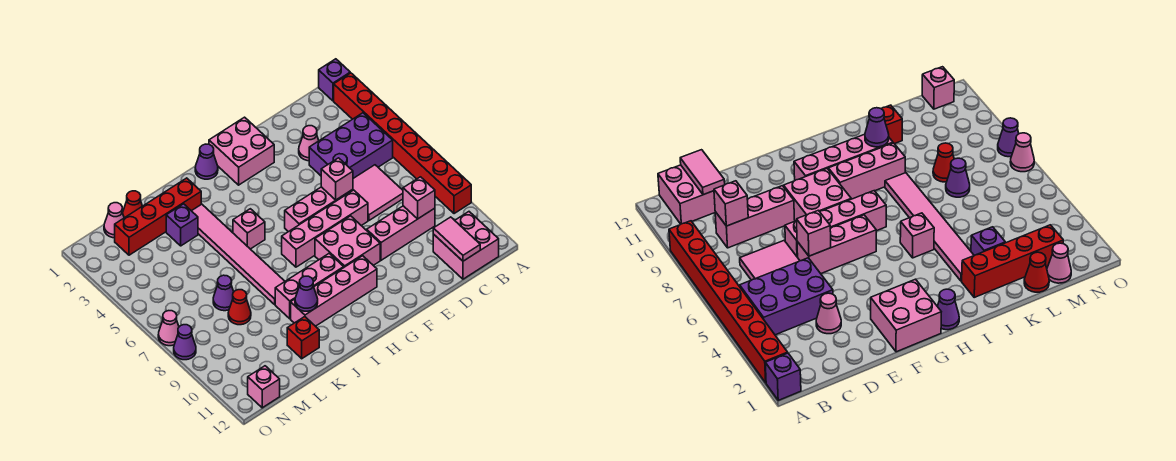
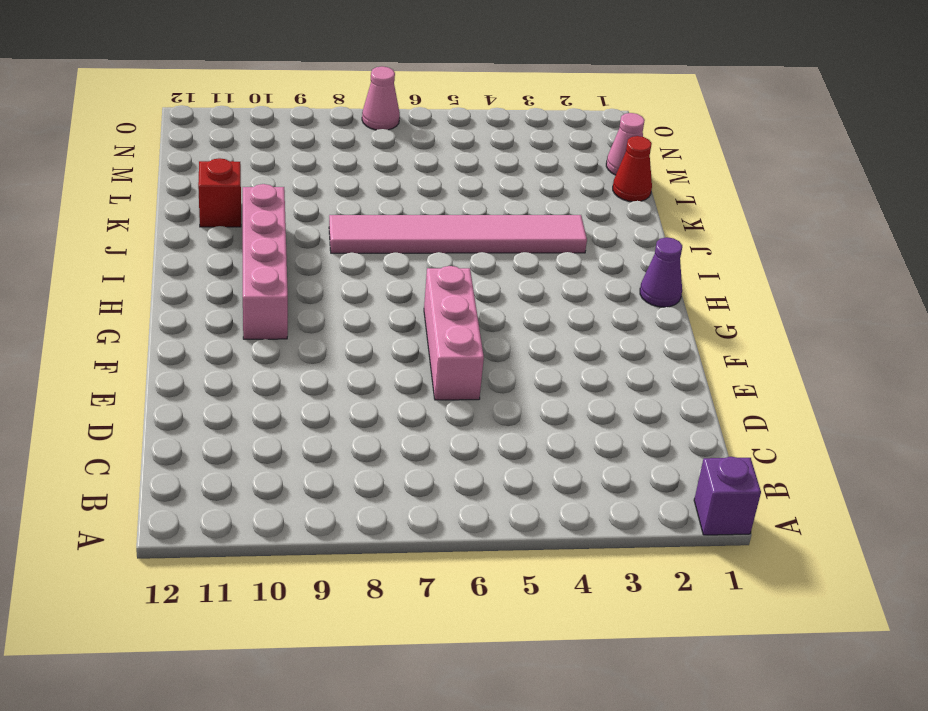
none -> red 1x8 brick [334,73,471,214]
none -> purple 2x3 brick [309,113,393,178]
none -> pink 2x2 brick [433,212,499,279]
none -> pink 2x2 tile [353,165,403,220]

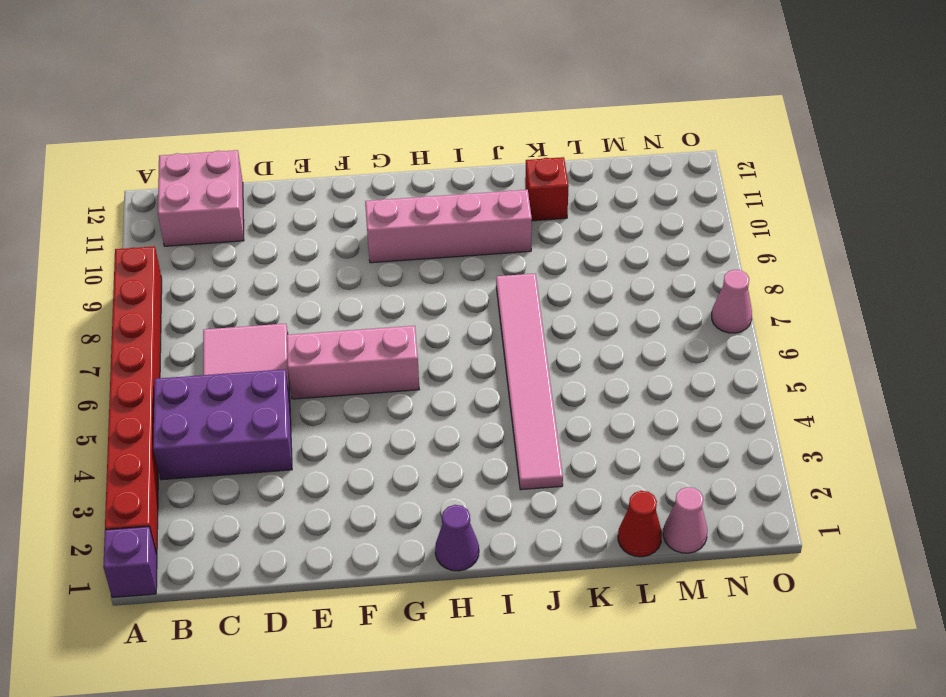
none -> pink 1x3 brick [367,206,435,260]
none -> pink 1x1 cone [299,126,319,161]
none -> pink 1x4 brick [282,190,368,267]
none -> pink 2x2 brick [209,117,274,185]

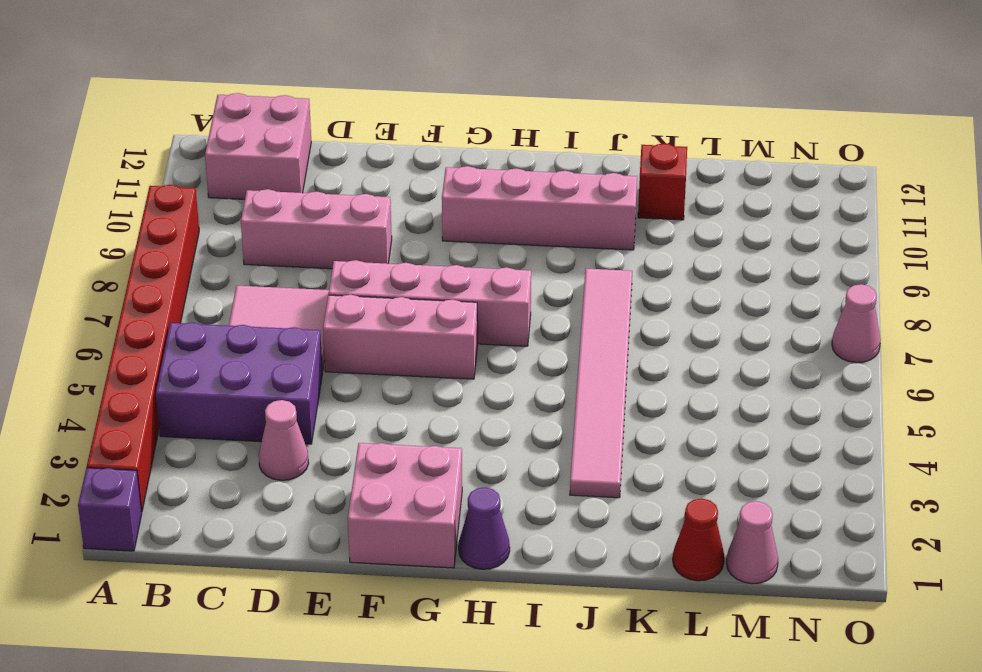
none -> pink 2x2 brick [315,216,380,267]
none -> pink 1x3 brick [275,253,344,319]
none -> pink 1x1 brick [233,209,265,249]
none -> red 1x4 brick [115,178,201,255]

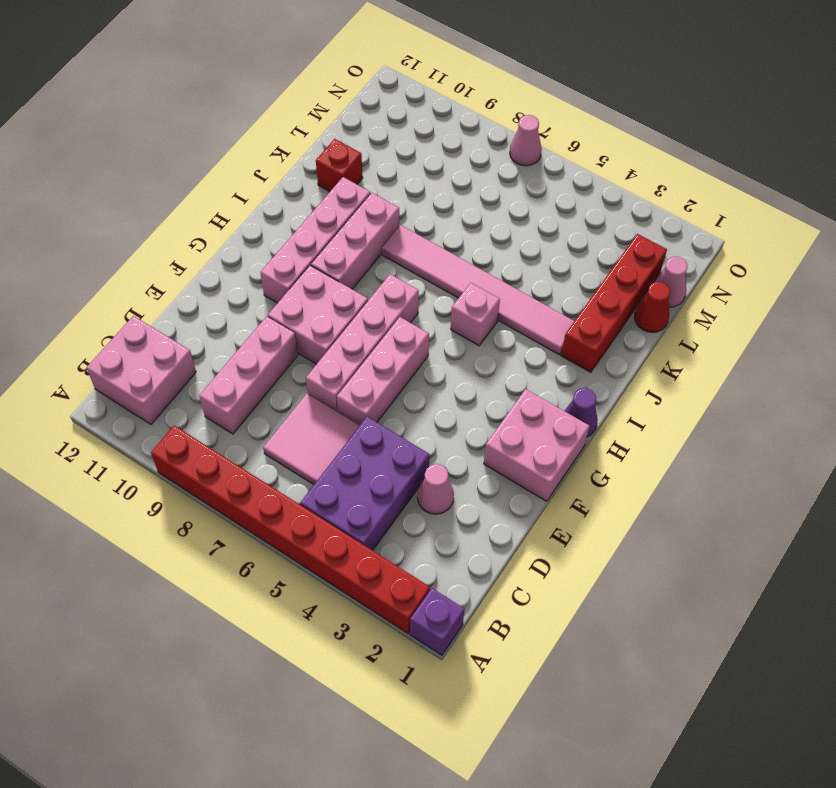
none -> purple 1x1 brick [166,204,198,246]
none -> purple 1x1 cone [213,275,234,311]
none -> red 1x1 cone [228,290,251,325]
none -> pink 1x1 brick [248,366,280,408]

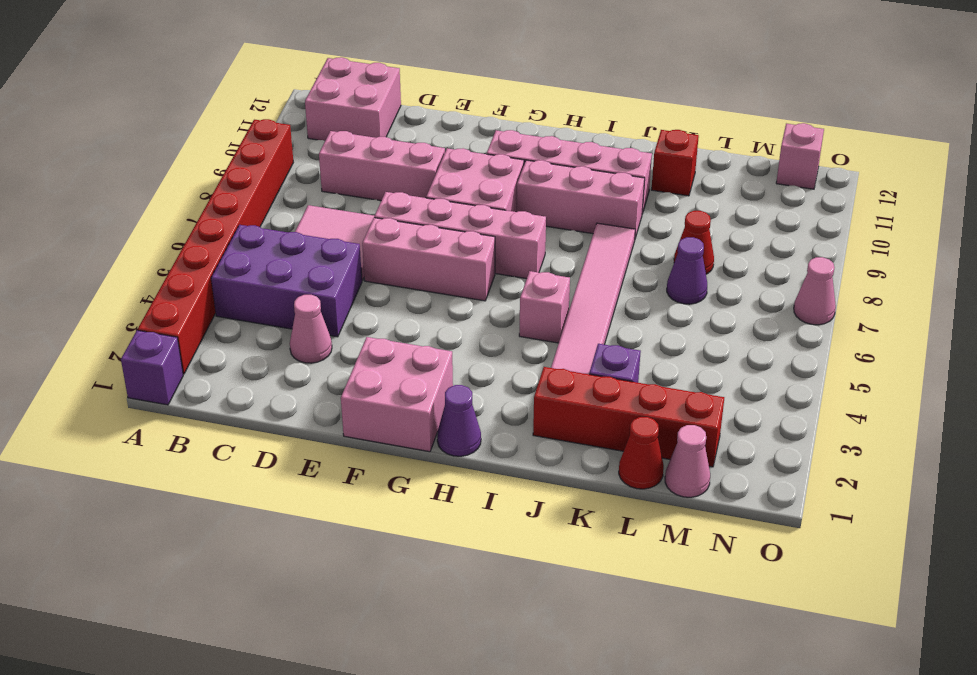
none -> purple 1x1 cone [174,325,196,360]
none -> pink 1x1 brick [403,177,435,219]
none -> pink 1x2 tile [433,217,480,261]
none -> pink 1x1 brick [321,158,353,200]

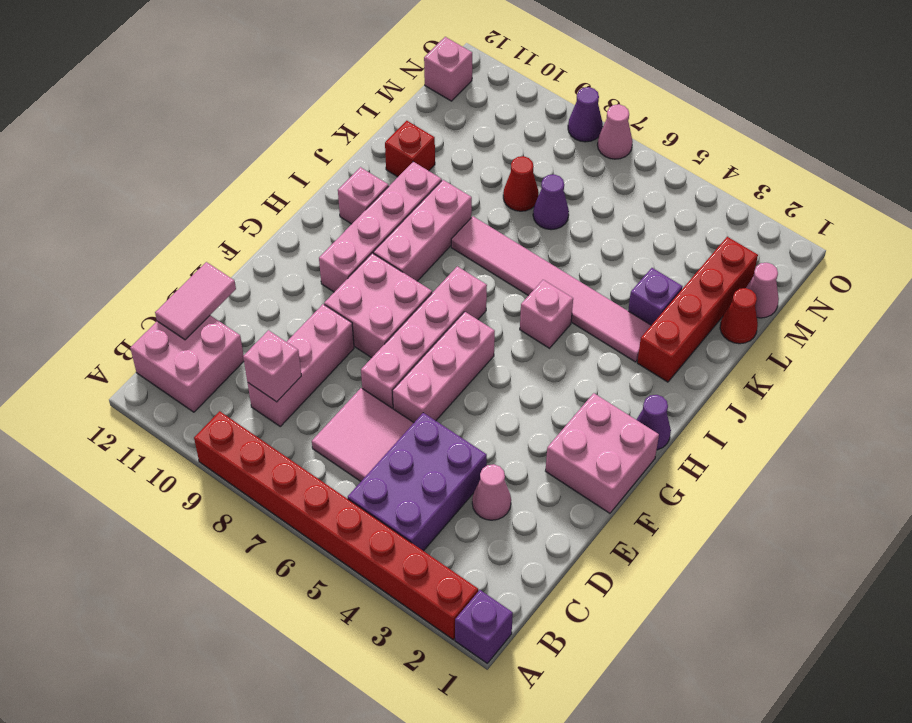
pink 1x2 tile [155,262,236,340] -> pink 1x2 tile turned to [433,217,480,261]
pink 1x1 brick [338,167,389,224] -> pink 1x1 brick moved to [321,158,353,200]
none -> purple 1x1 cone [295,276,318,311]

